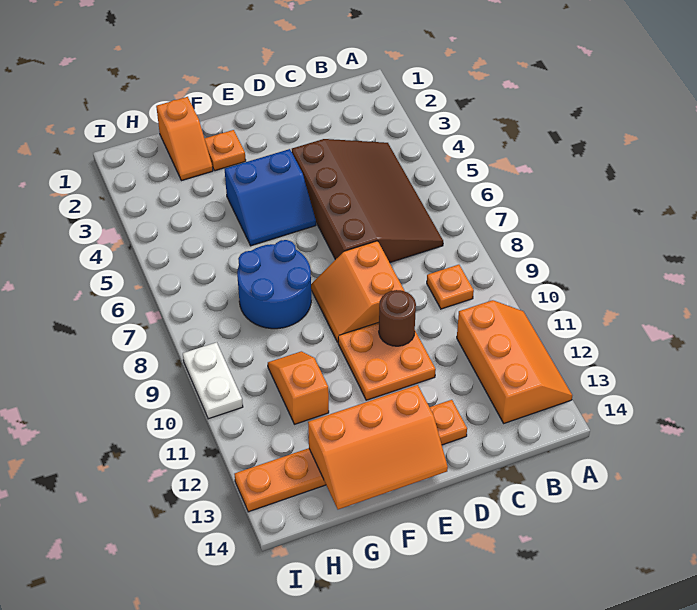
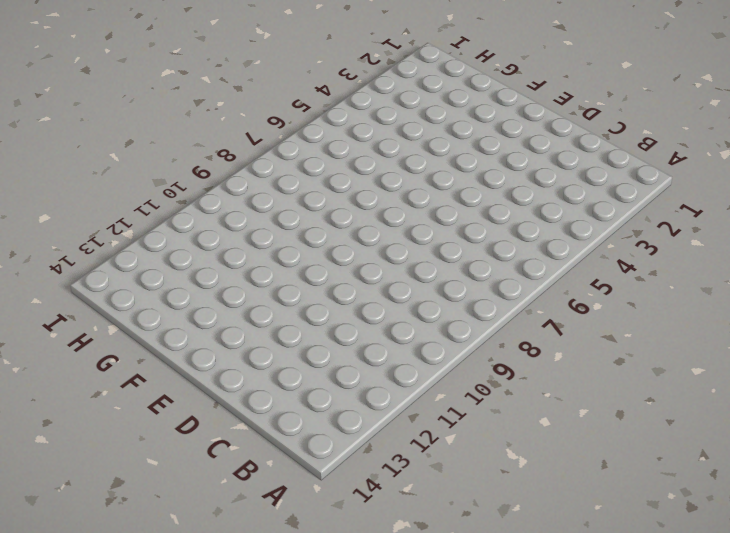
none -> orange 2x3 slope [457,300,572,423]
none -> brown 3x4 slope [292,139,443,263]
none -> orange 1x1 plate [427,265,474,309]

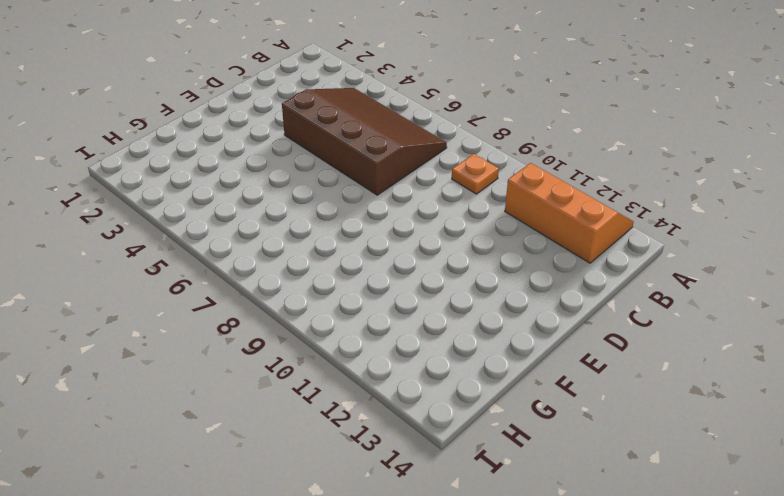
none -> orange 2x2 slope [311,241,404,342]
none -> orange 2x2 plate [338,322,436,400]
none -> orange 1x6 plate [234,400,467,512]

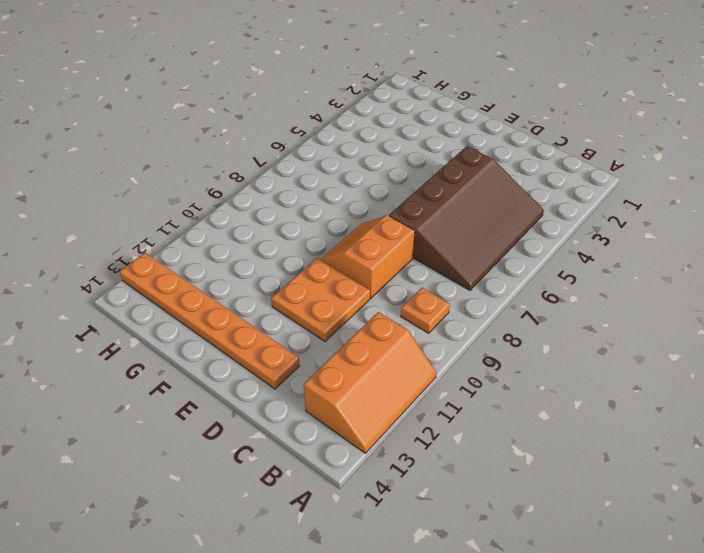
none -> blue 2x2 slope [225,149,316,246]
none -> orange 1x1 plate [204,130,246,171]
none -> blue 2x2 round brick [237,240,311,329]

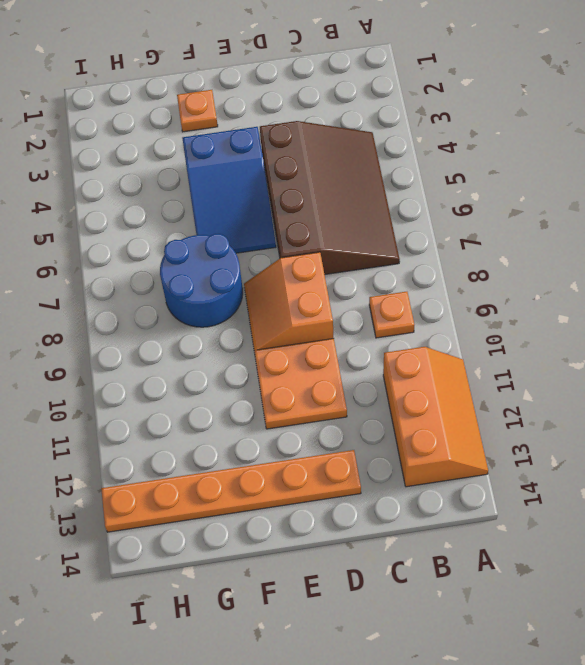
blue 2x3 slope [182,127,276,253] -> blue 2x2 slope [225,149,316,246]
none -> orange 1x2 slope [156,97,213,181]
none -> orange 1x2 slope [268,351,329,424]
none -> white 1x2 plate [183,342,243,419]

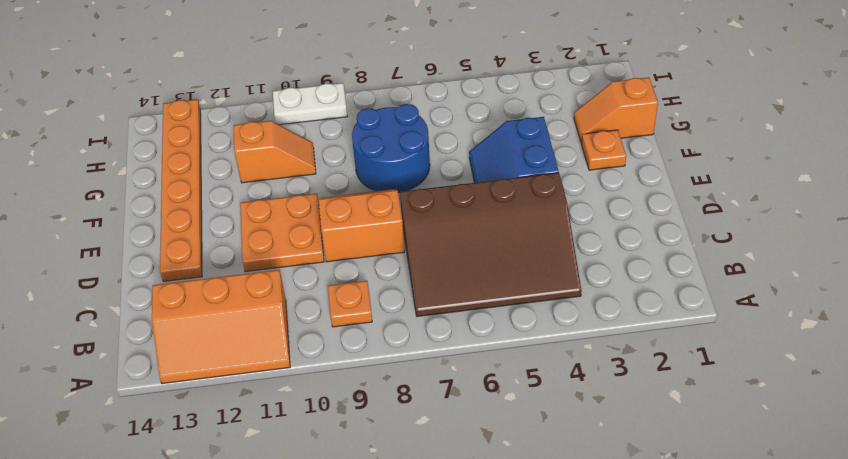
none -> brown 1x1 round brick [379,290,416,346]
none -> orange 2x3 slope [308,385,448,509]

